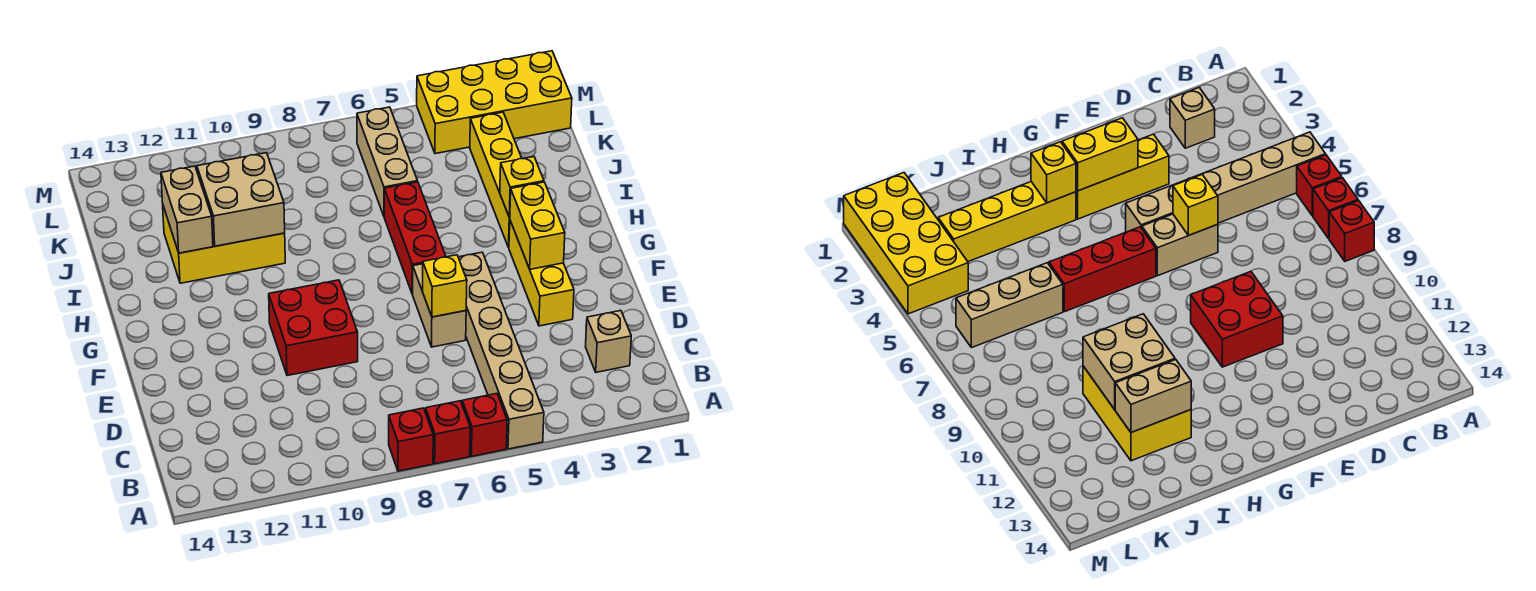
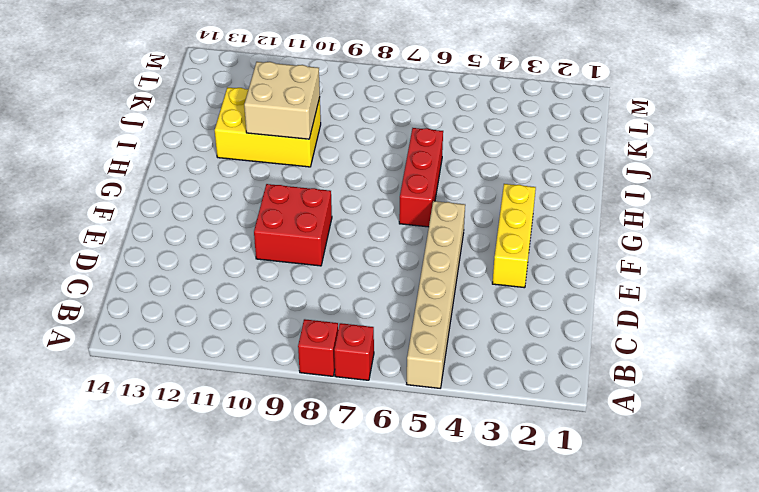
none -> red 1x1 brick [462,394,507,456]
none -> tan 1x1 brick [585,311,631,372]
none -> tan 1x2 brick [413,264,466,347]

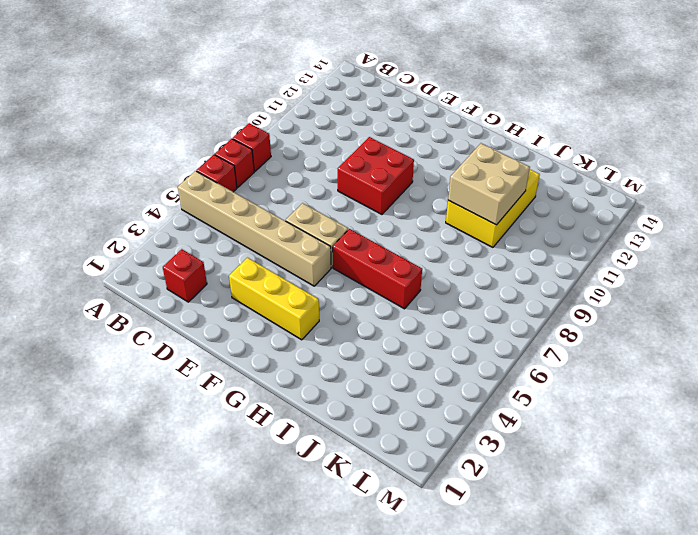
red 1x1 brick [163,249,207,302] -> tan 1x1 brick [585,311,631,372]
none -> yellow 1x4 brick [470,112,522,247]
none -> tan 1x3 brick [357,107,418,216]
none -> yellow 2x4 brick [417,51,572,154]

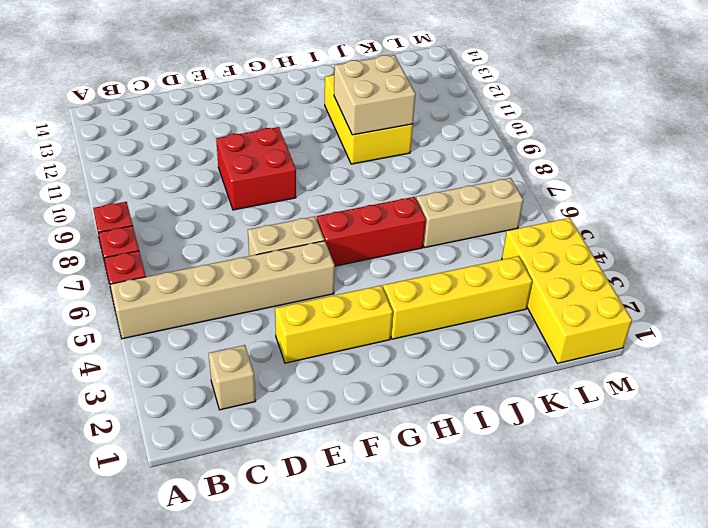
none -> yellow 1x1 brick [423,255,467,317]
none -> yellow 1x2 brick [510,182,565,269]
none -> yellow 1x1 brick [500,157,544,218]

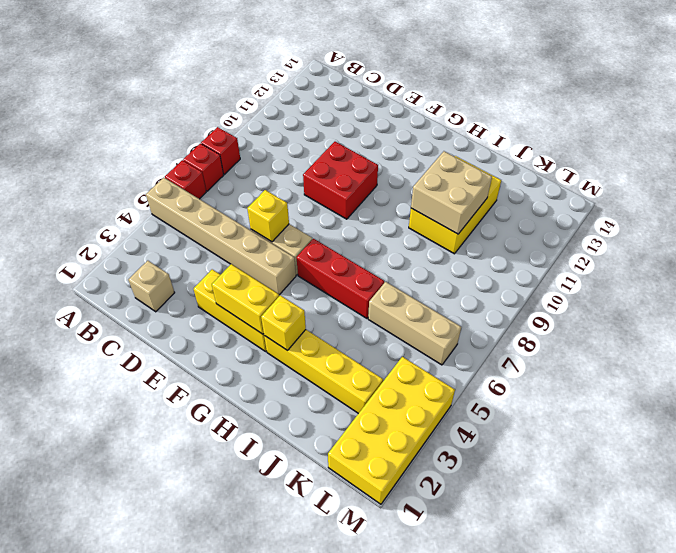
none -> tan 1x2 brick [161,166,213,253]

